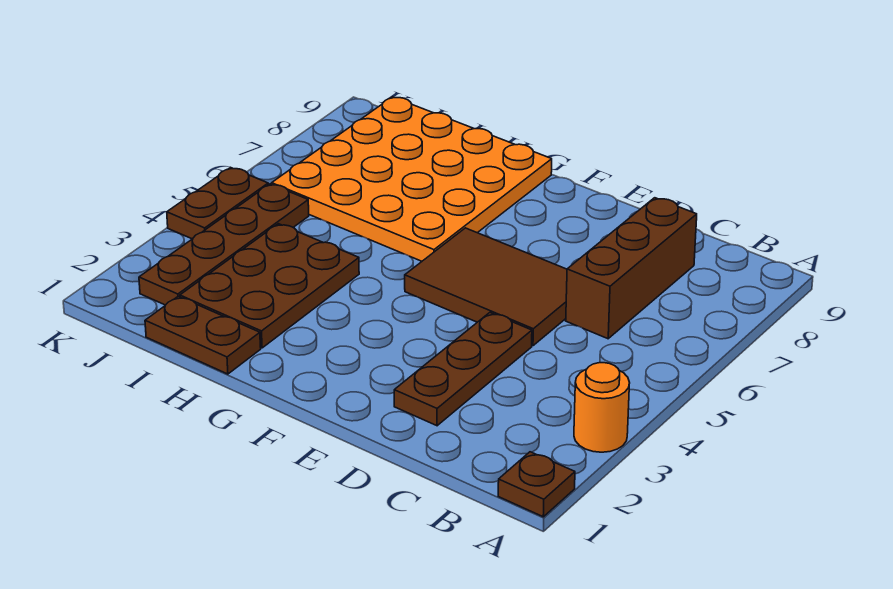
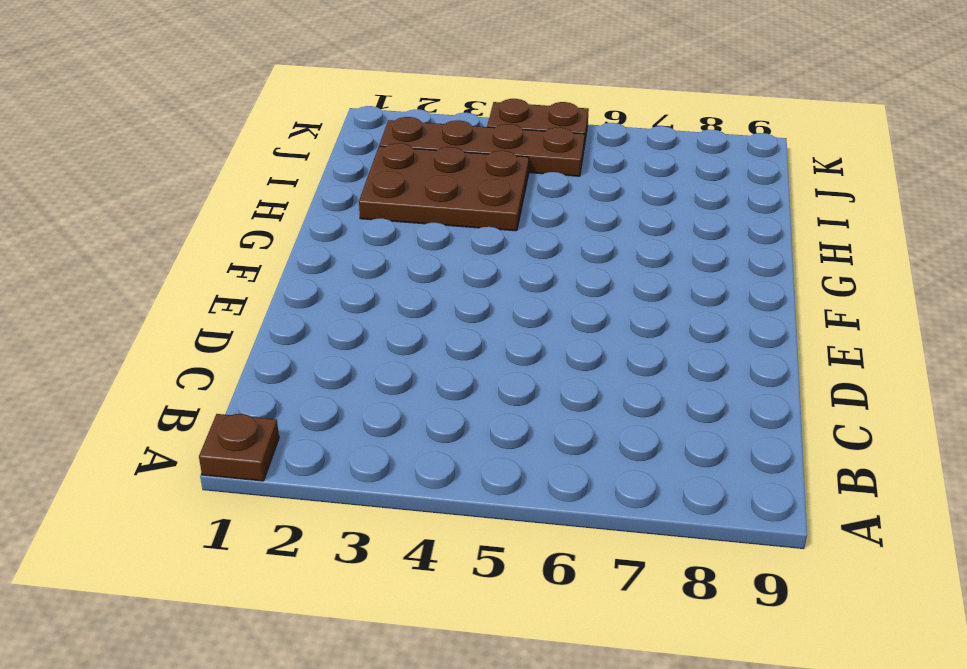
none -> orange 1x1 round brick [574,363,630,452]
none -> brown 1x3 brick [566,198,697,339]

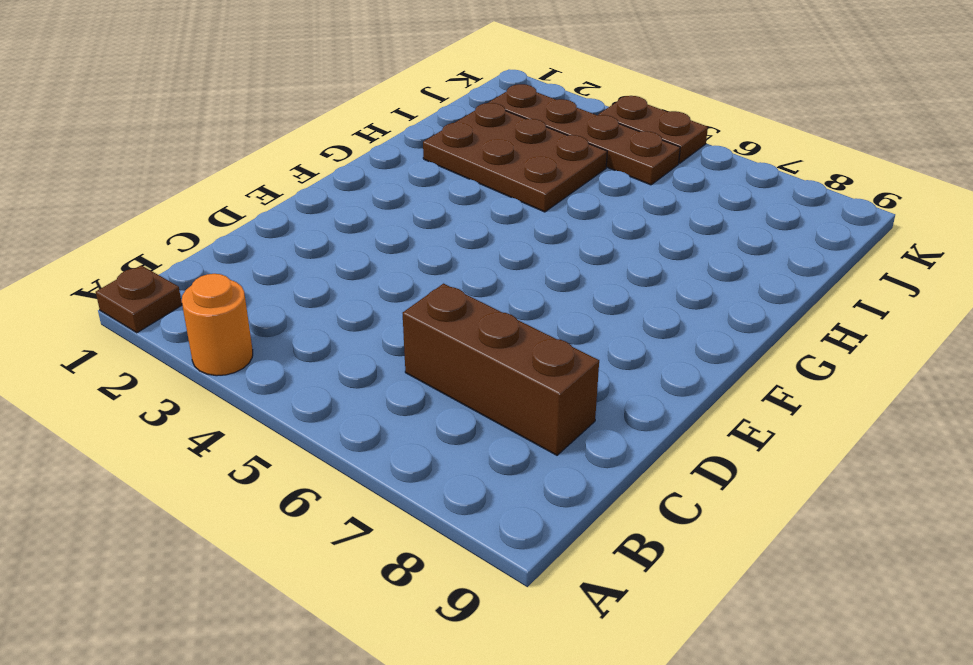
none -> brown 1x3 plate [394,313,532,426]
none -> brown 2x3 tile [405,228,567,346]

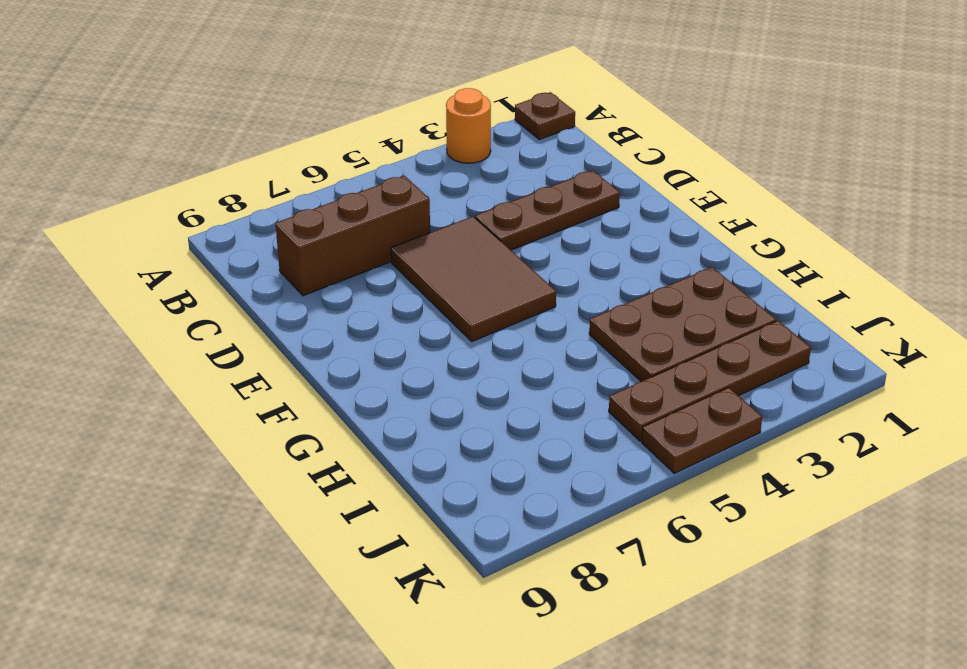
none -> orange 4x4 plate [272,97,552,261]
none -> brown 1x2 plate [145,296,261,374]

